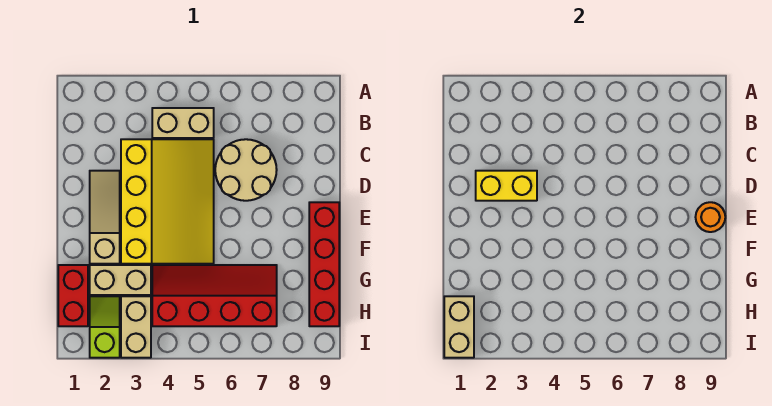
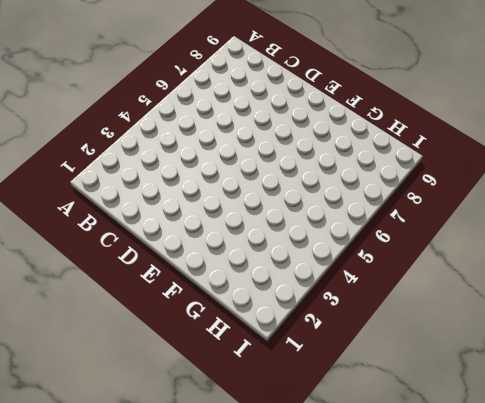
none -> tan 1x2 brick [152,108,214,138]
none -> yellow 3x4 slope [121,139,214,264]
none -> tan 2x2 round brick [215,139,277,201]

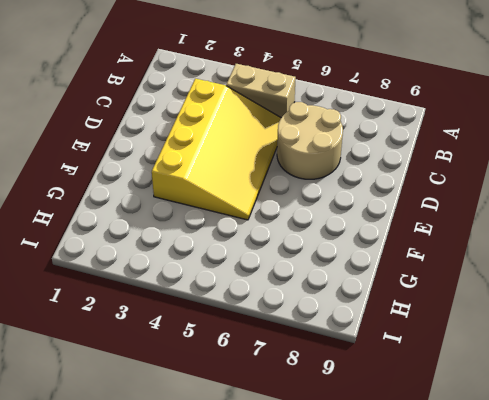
none -> tan 1x3 slope [90,171,120,264]
none -> red 1x4 brick [309,202,339,326]
none -> red 1x2 brick [58,265,88,326]

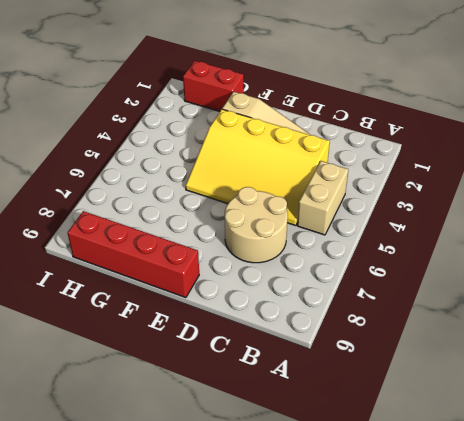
none -> tan 1x2 brick [90,265,151,295]
none -> red 2x4 slope [152,265,277,326]
none -> lime 1x2 slope [90,296,120,358]

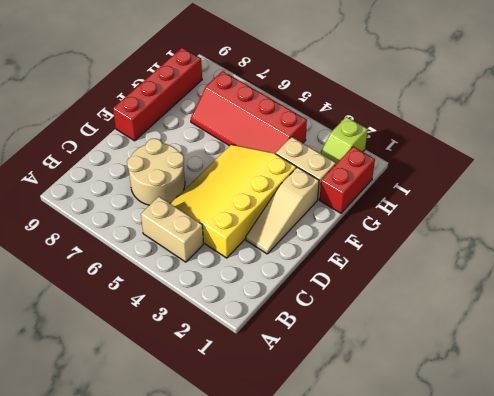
none -> tan 1x2 brick [121,296,151,358]
none -> yellow 1x2 brick [476,171,537,201]
none -> orange 1x1 round brick [696,202,725,232]

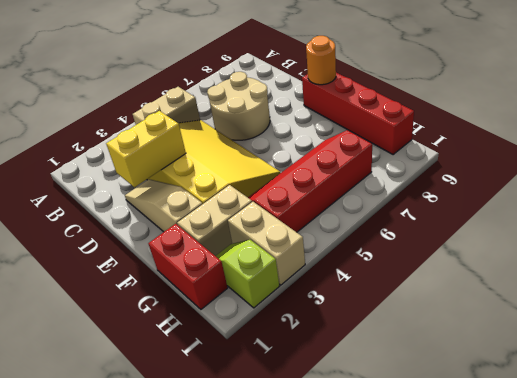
none -> tan 1x2 brick [444,296,474,358]

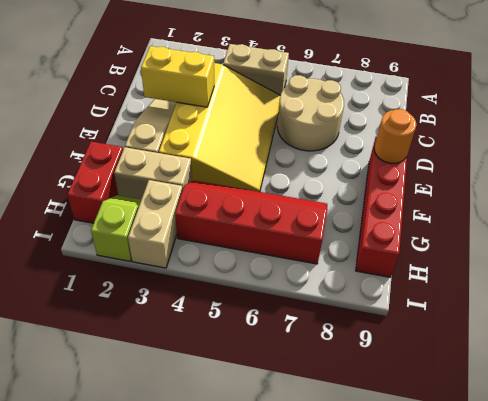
none -> tan 1x2 brick [444,296,474,358]

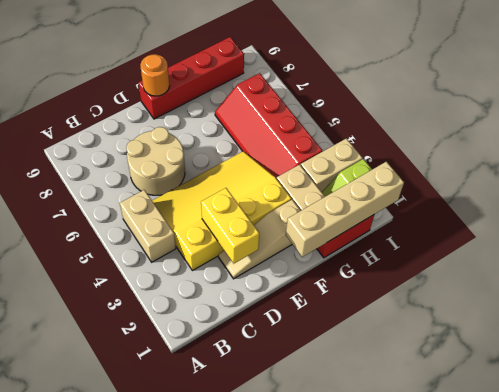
tan 1x4 brick [286,162,404,257] -> tan 1x2 brick [444,296,474,358]

